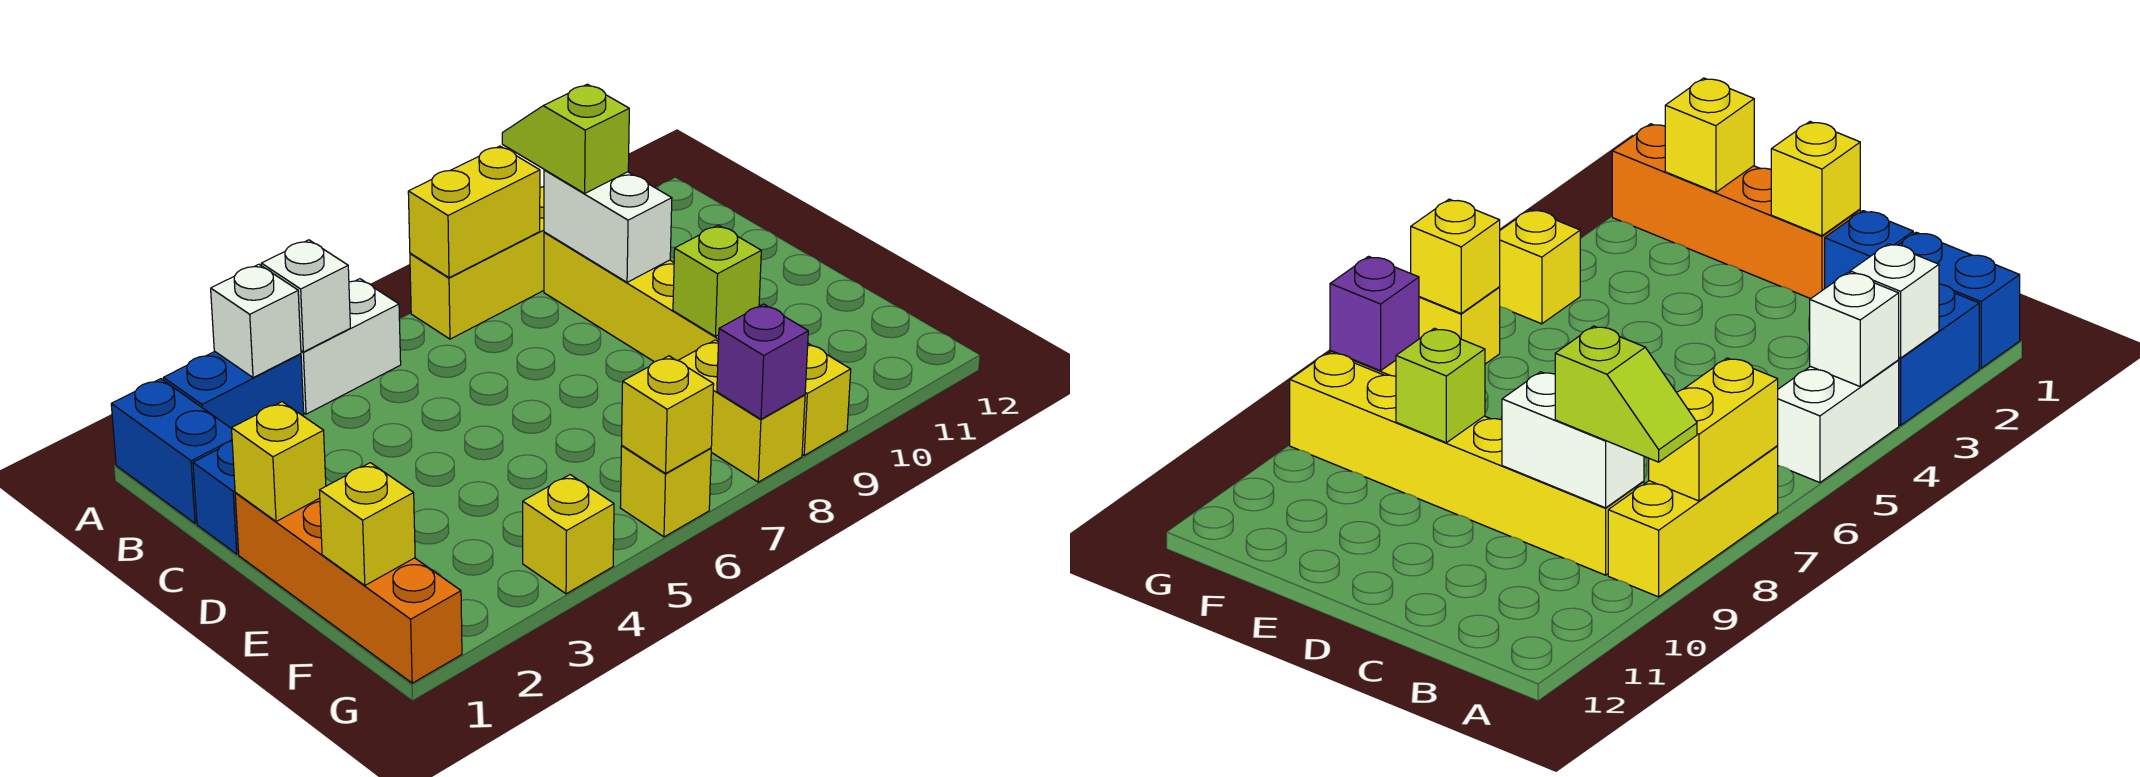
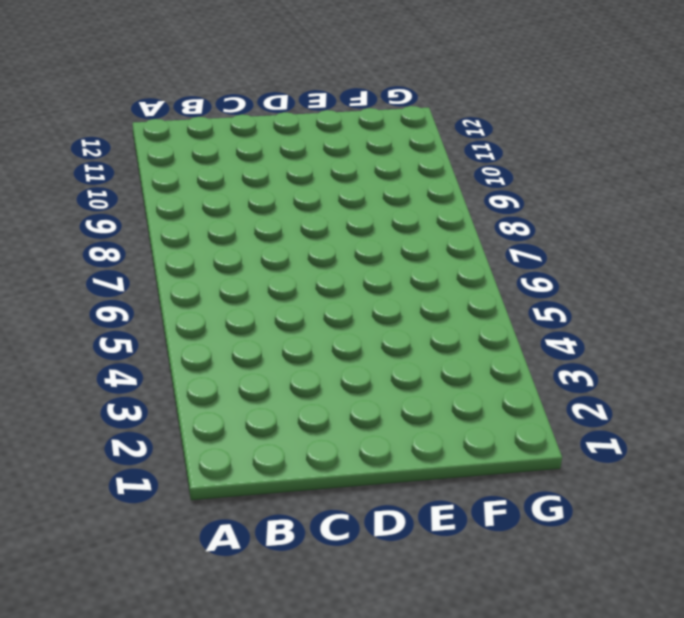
none -> blue 1x2 brick [111,379,232,523]
none -> blue 1x2 brick [163,352,304,428]
none -> white 1x2 brick [301,279,401,414]

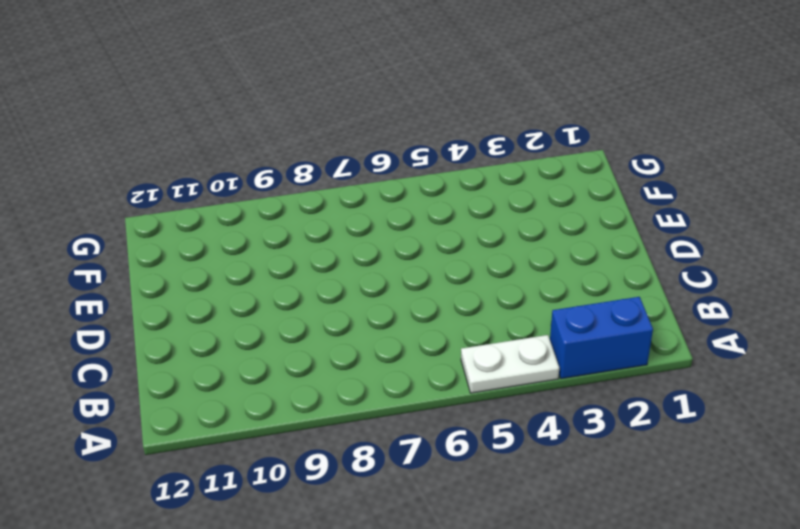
white 1x2 plate [461,335,559,393] -> white 1x2 brick [301,279,401,414]
none -> blue 1x2 brick [111,379,232,523]
none -> yellow 1x3 brick [410,186,544,339]
none -> yellow 1x6 brick [544,232,851,455]

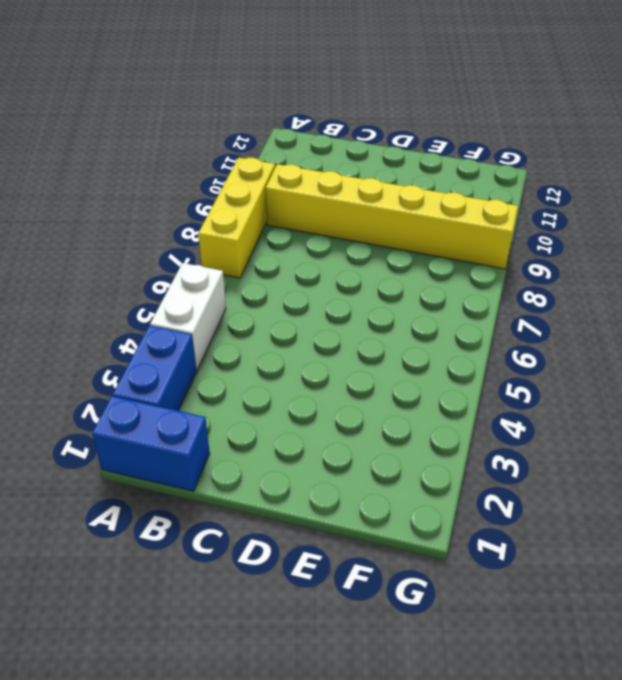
none -> blue 1x1 brick [193,441,239,554]
none -> orange 1x4 brick [235,493,462,683]
none -> yellow 1x2 brick [678,340,805,482]

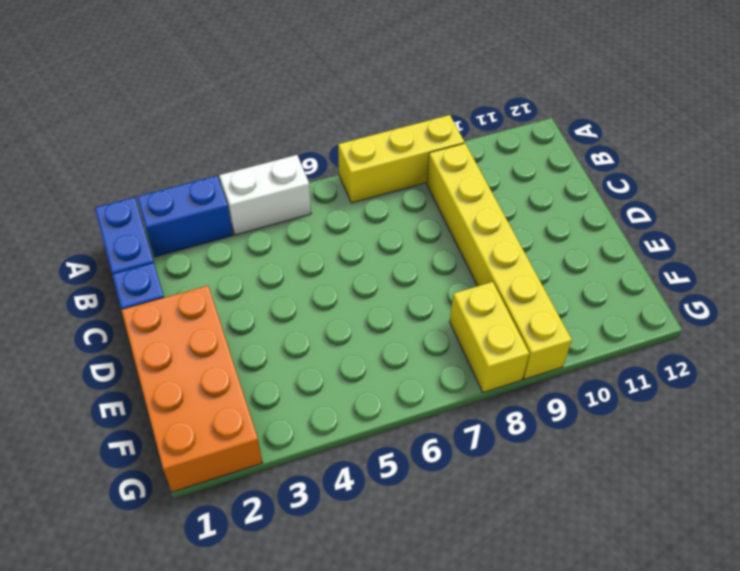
orange 2x4 brick [122,286,263,492] -> orange 1x4 brick [235,493,462,683]
none -> yellow 1x1 brick [523,475,614,594]
none -> yellow 1x1 brick [620,446,711,537]
none -> white 1x1 brick [211,264,301,378]

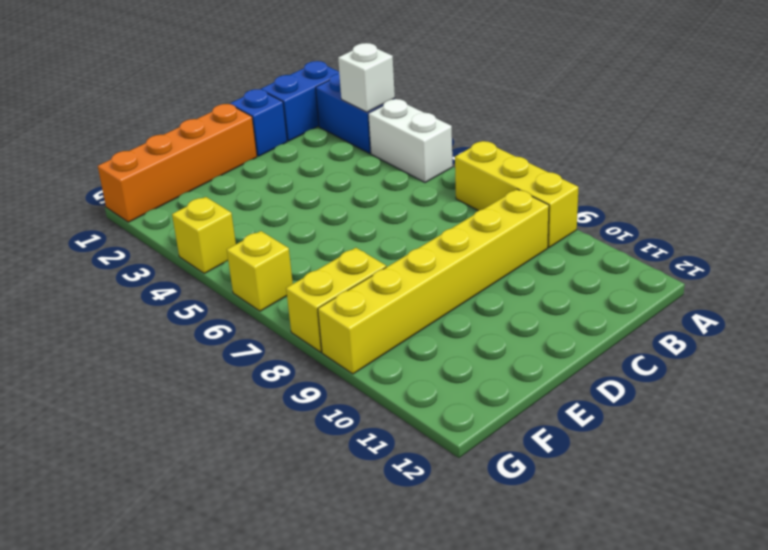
none -> white 1x1 brick [261,240,350,352]
none -> yellow 1x2 brick [408,146,540,278]
none -> white 1x2 brick [544,170,672,282]

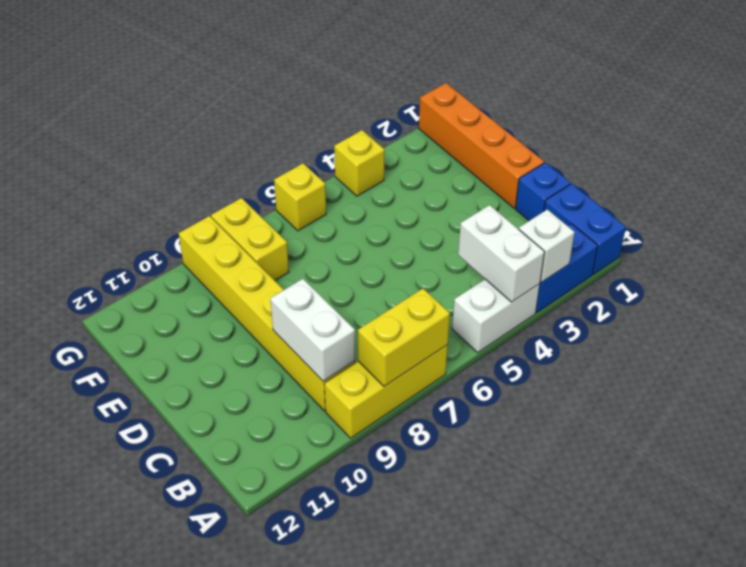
white 1x2 brick [458,205,544,302] -> white 1x1 brick [261,240,350,352]
none -> yellow 1x1 brick [232,402,326,521]
none -> lime 1x1 brick [673,225,761,337]
none -> yellow 1x1 brick [320,463,415,585]

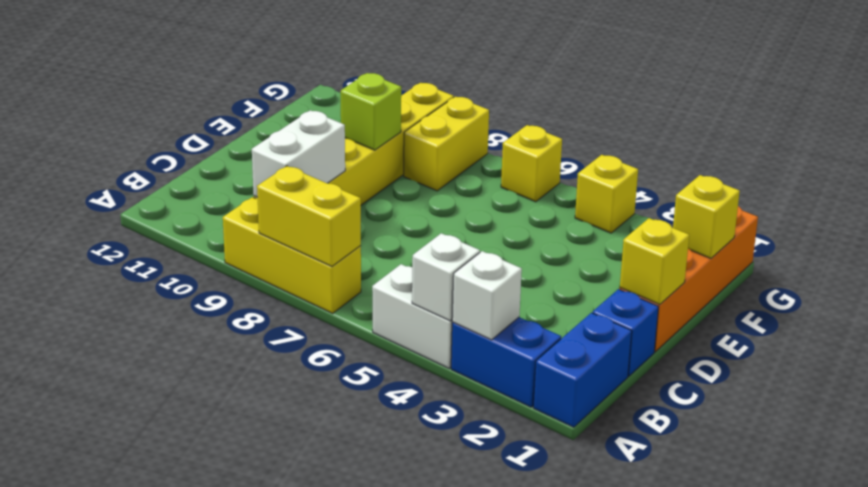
none -> yellow 1x1 brick [622,356,714,473]
none -> purple 1x1 brick [717,304,808,419]
none -> lime 1x2 slope [502,84,629,193]

